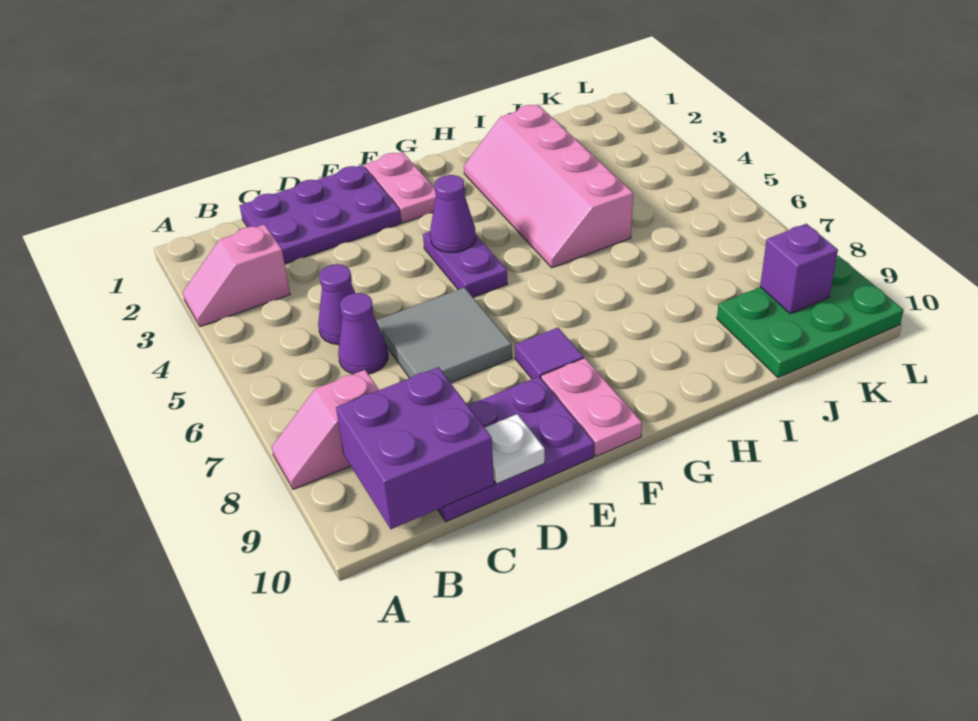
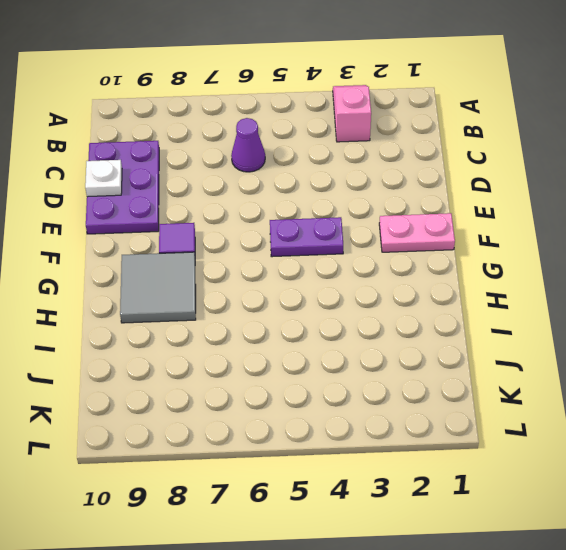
grey 2x2 tile [120,252,196,323] -> grey 2x2 tile moved to [376,287,512,383]
none -> pink 1x2 slope [272,370,379,489]
none -> purple 2x3 plate [240,165,401,264]
none -> purple 1x1 cone [318,264,355,345]

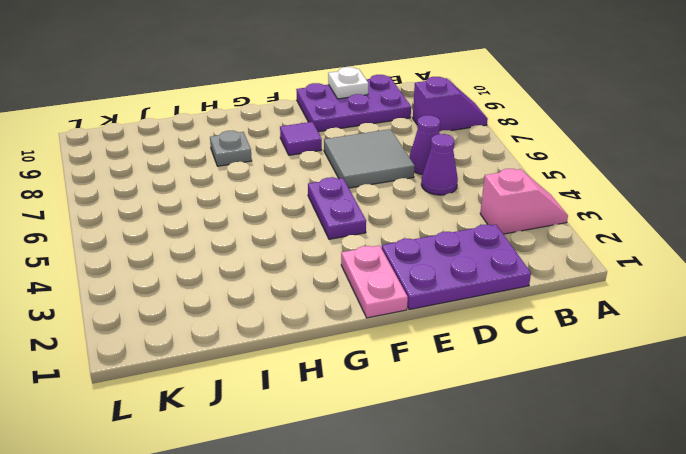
purple 1x2 slope [413,77,488,131] -> pink 1x2 slope [272,370,379,489]
grey 1x1 plate [210,131,252,166] -> none
none -> pink 1x2 plate [541,358,642,456]
none -> pink 2x4 slope [464,105,633,268]
none -> green 2x3 plate [717,256,904,378]

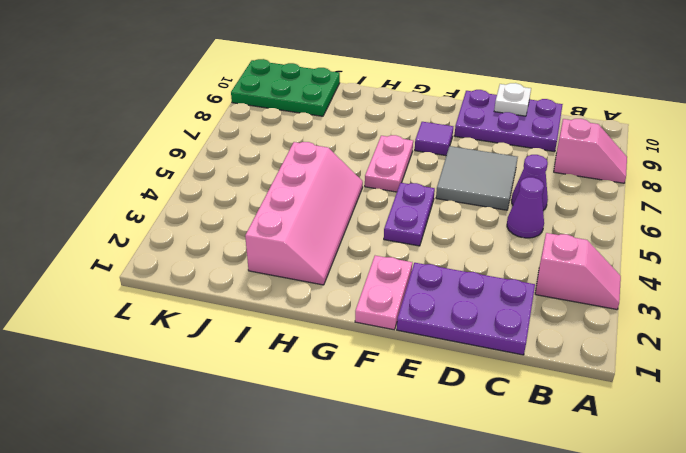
pink 1x2 plate [365,135,413,192] -> pink 1x2 plate moved to [541,358,642,456]
none -> purple 2x2 brick [336,367,494,529]
none -> purple 1x1 cone [430,175,476,252]
none -> purple 1x1 brick [760,224,838,314]

